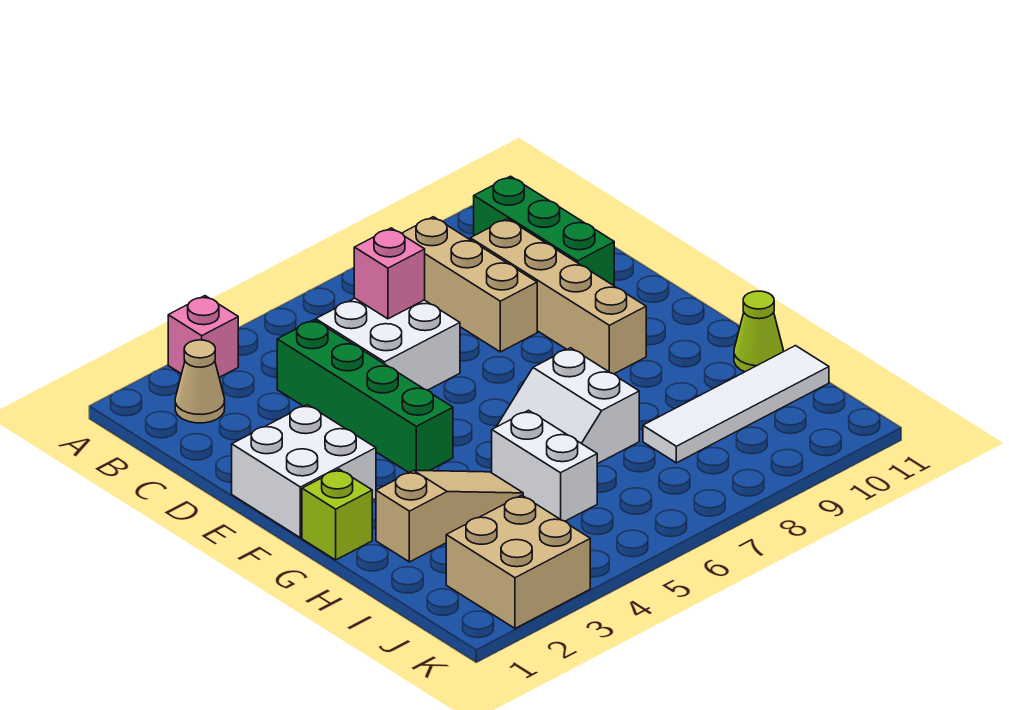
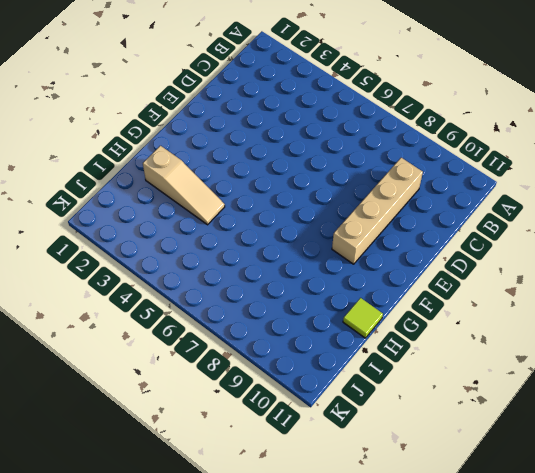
lime 1x1 tile [343,298,383,338] -> lime 1x1 cone [734,291,783,372]
none -> pink 1x1 brick [168,296,238,377]
none -> tan 1x1 cone [175,340,225,423]
none -> tan 1x3 brick [402,217,537,352]

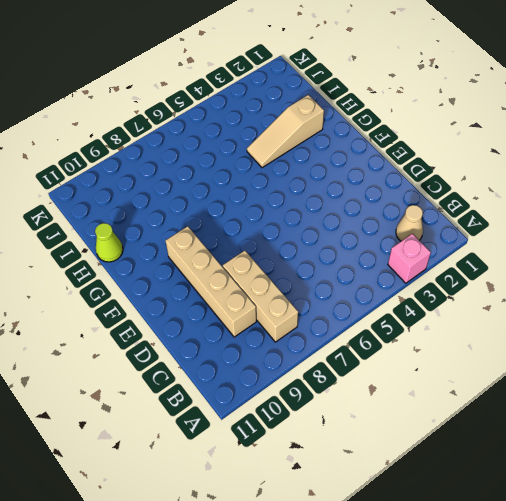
none -> green 1x3 brick [474,176,614,286]
none -> green 1x4 brick [277,320,453,473]
none -> white 2x2 brick [316,298,460,390]

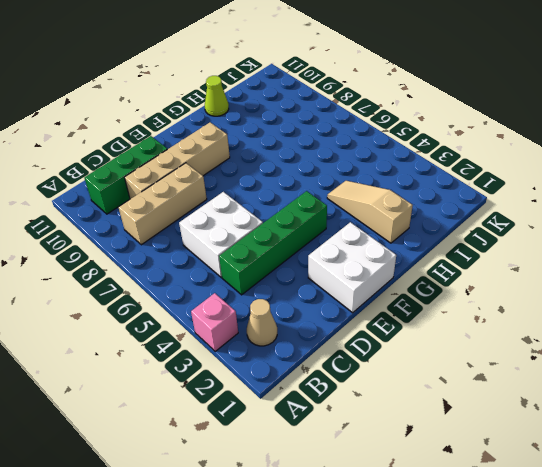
none -> lime 1x1 brick [302,469,372,560]
none -> white 2x2 slope [497,348,639,464]
none -> white 1x2 brick [492,410,597,521]

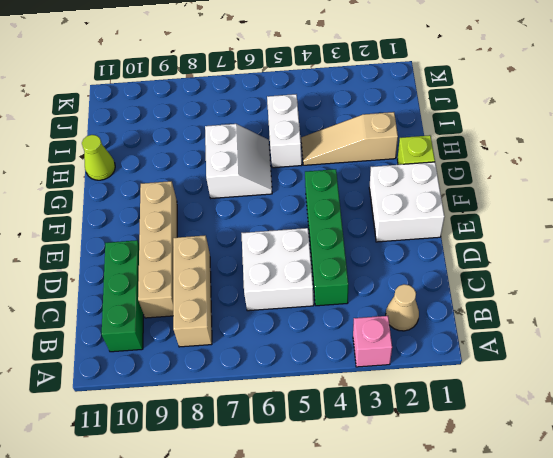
none -> white 1x4 tile [643,346,829,463]
none -> tan 2x2 brick [446,495,590,628]
none -> pink 1x1 brick [354,228,425,319]

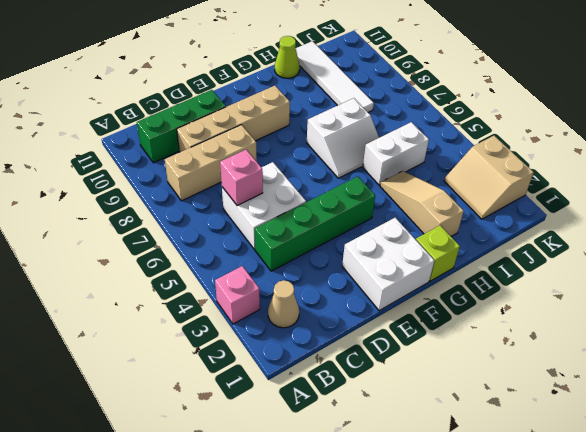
tan 2x2 slope [444,136,534,219] -> tan 2x2 brick [446,495,590,628]

